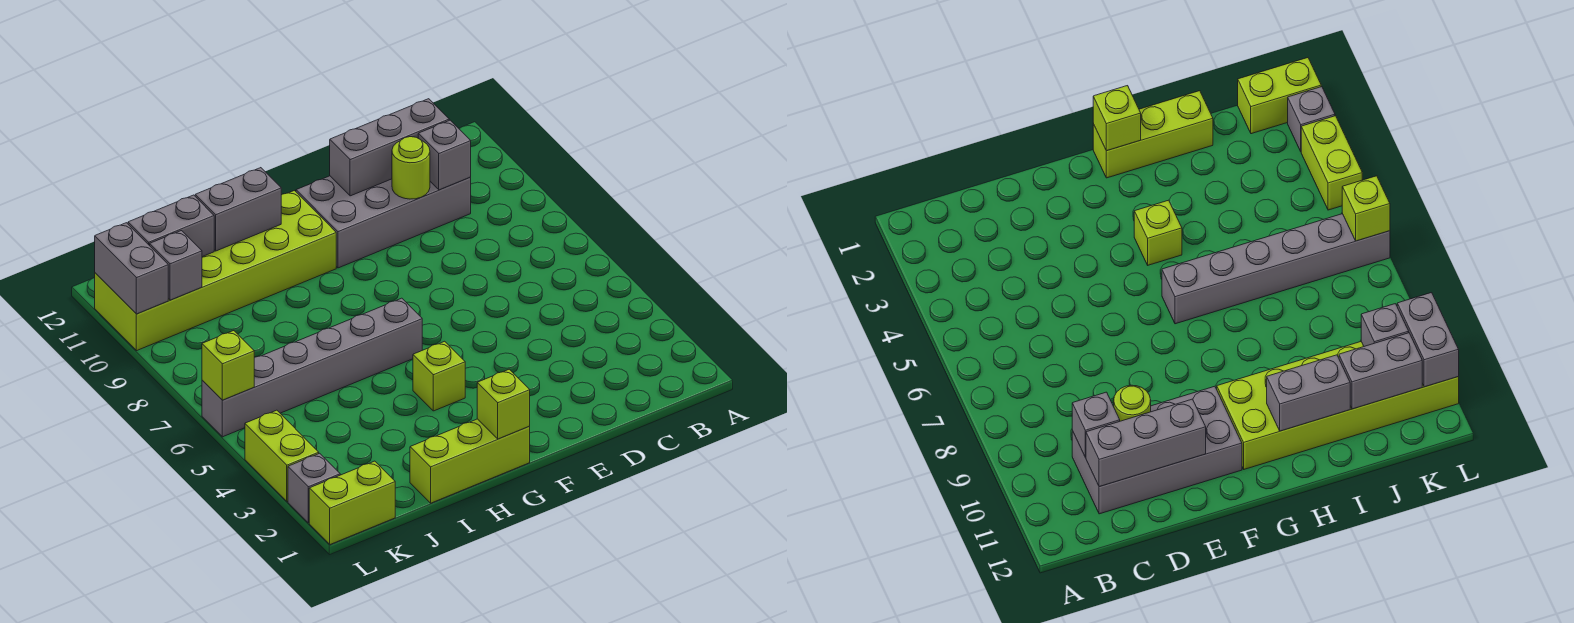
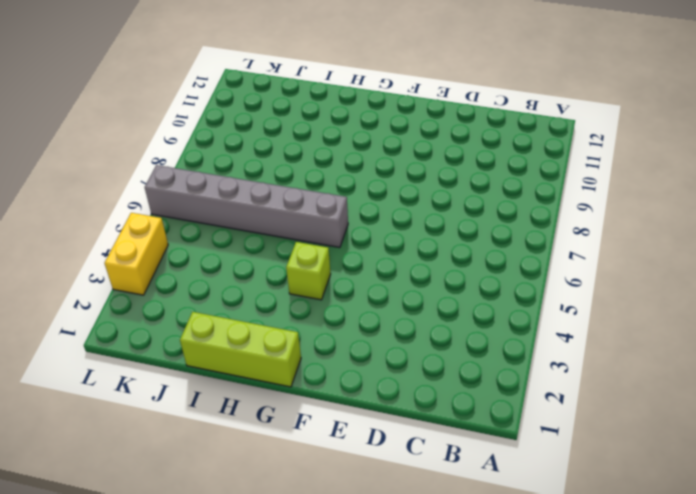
yellow 1x2 brick [105,213,168,295] -> lime 1x2 brick [245,410,319,501]
none -> grey 2x4 brick [296,176,471,268]
none -> lime 2x6 brick [95,191,336,351]
none -> lime 1x2 brick [309,461,395,544]

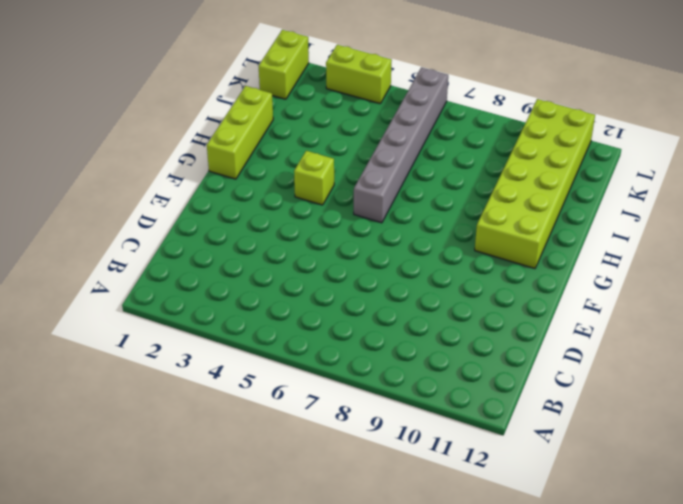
none -> grey 2x4 brick [296,176,471,268]
none -> grey 1x1 brick [288,453,340,523]
none -> grey 1x1 brick [418,120,471,190]

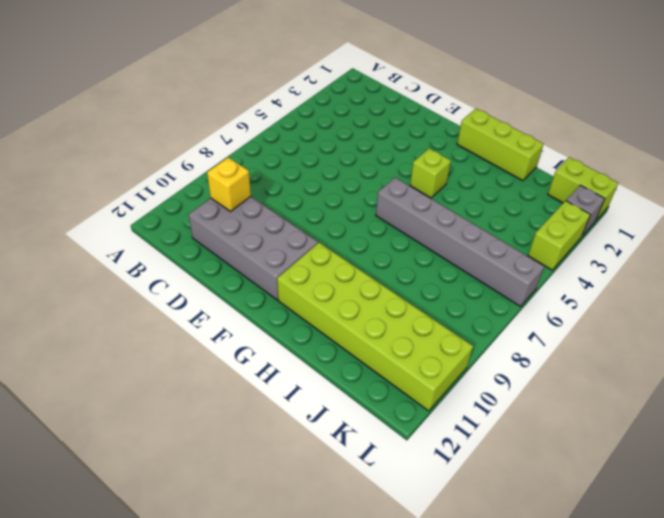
yellow 1x1 brick [207,157,251,211] -> grey 1x1 brick [418,120,471,190]
none -> grey 1x3 brick [330,99,449,196]
none -> lime 1x1 round brick [392,137,430,199]
none -> lime 1x1 brick [477,369,530,439]

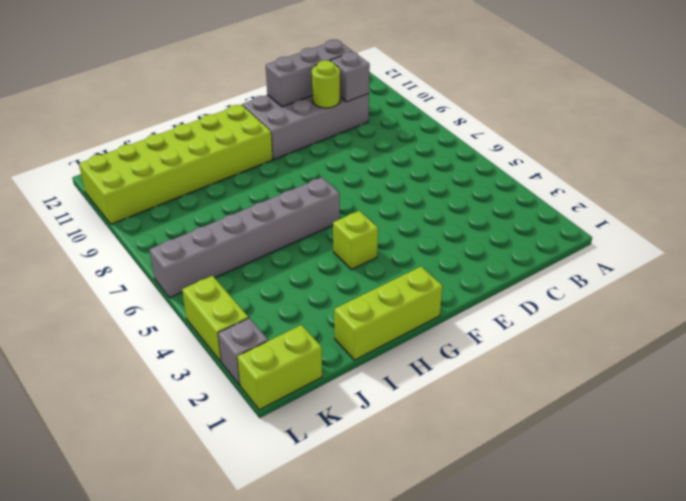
none -> lime 1x1 brick [477,369,530,439]
none -> grey 1x2 brick [195,168,281,251]
none -> grey 1x2 brick [128,195,214,257]

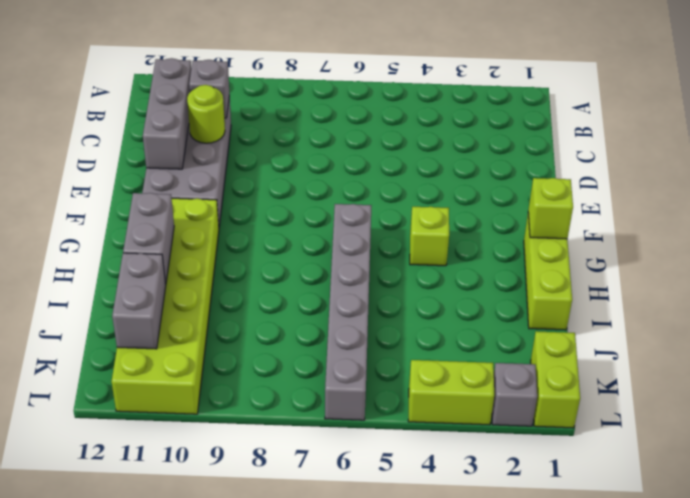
none -> grey 1x1 brick [150,231,202,300]
none -> lime 1x1 brick [202,331,254,400]
none -> grey 1x2 brick [95,223,168,314]

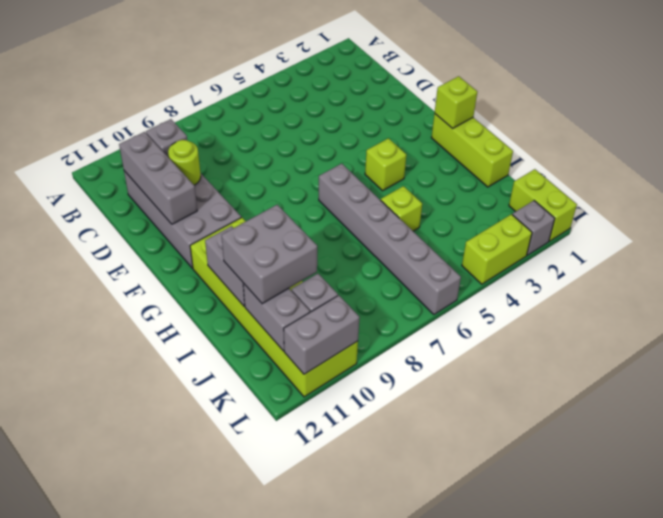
lime 1x1 brick [381,186,422,231] -> lime 1x1 brick moved to [202,331,254,400]
grey 2x2 brick [222,205,317,304] -> none

